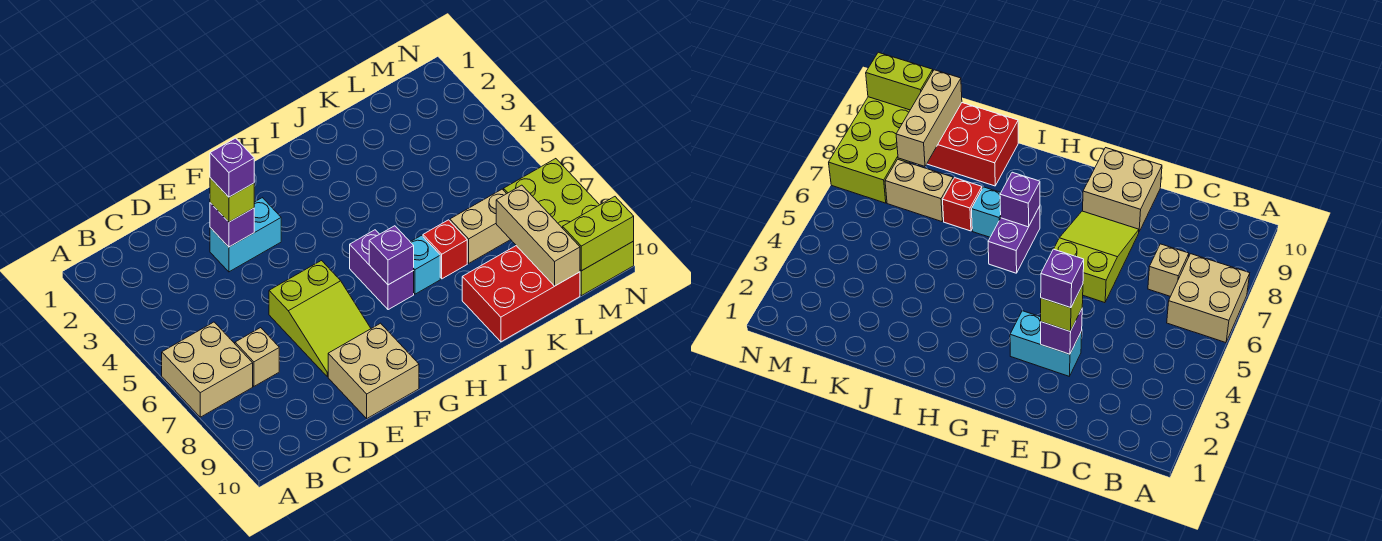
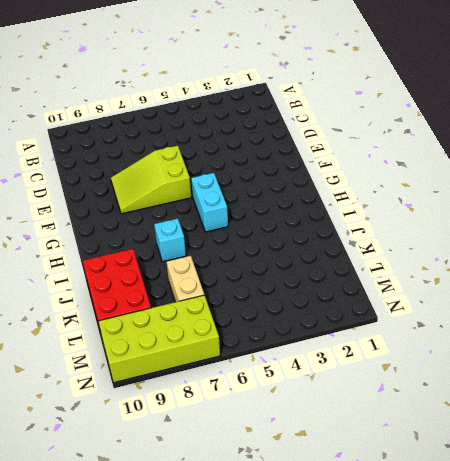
cyan 1x2 brick [191,173,228,232] -> cyan 1x2 brick moved to [210,198,281,272]
none -> tan 2x2 brick [162,322,253,417]
none -> tan 1x1 brick [235,328,279,386]
none -> tan 2x2 brick [328,323,419,418]

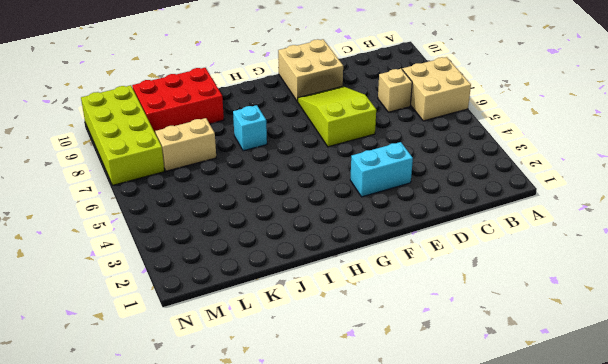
none -> purple 1x2 brick [350,230,414,310]
none -> red 1x1 brick [423,220,467,279]
none -> purple 1x1 brick [210,203,254,247]

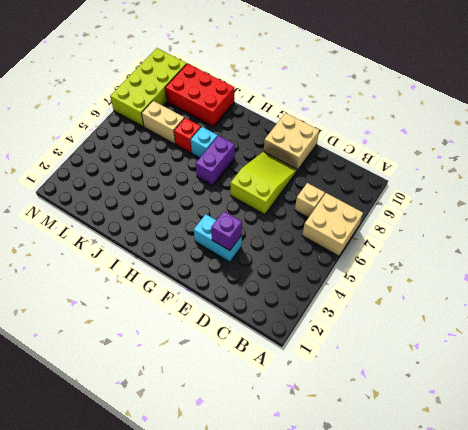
none -> purple 1x1 brick [369,226,414,285]
none -> tan 1x3 brick [496,185,580,286]
none -> lime 1x2 brick [563,197,634,271]

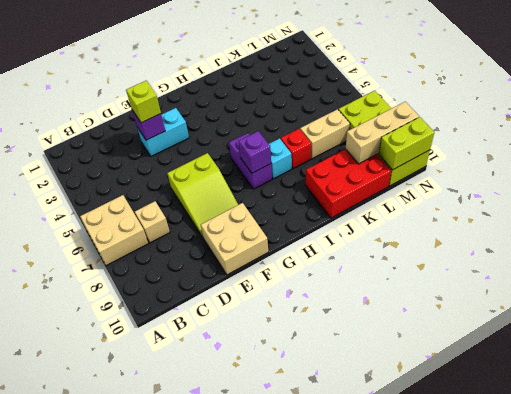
tan 1x3 brick [346,102,419,164] -> tan 1x3 brick turned to [496,185,580,286]
none -> purple 1x1 brick [210,138,254,197]

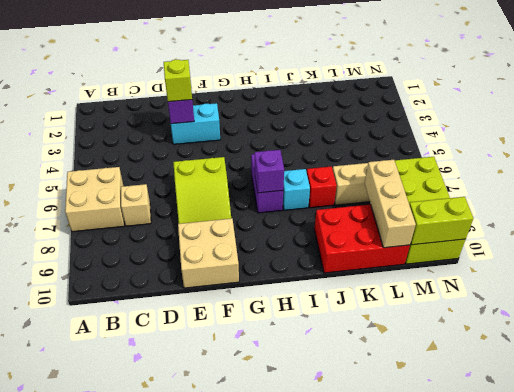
none -> purple 1x1 brick [210,138,254,197]

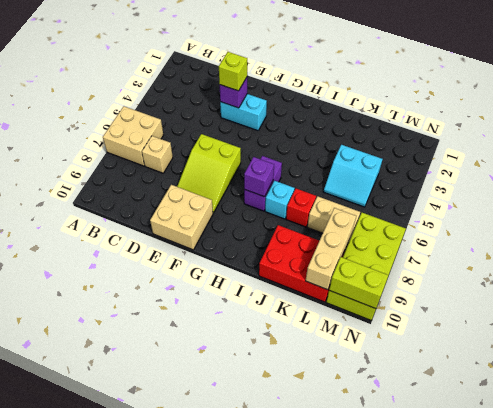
cyan 2x2 slope [324,145,382,207] -> none
none -> purple 1x1 brick [210,138,254,197]

